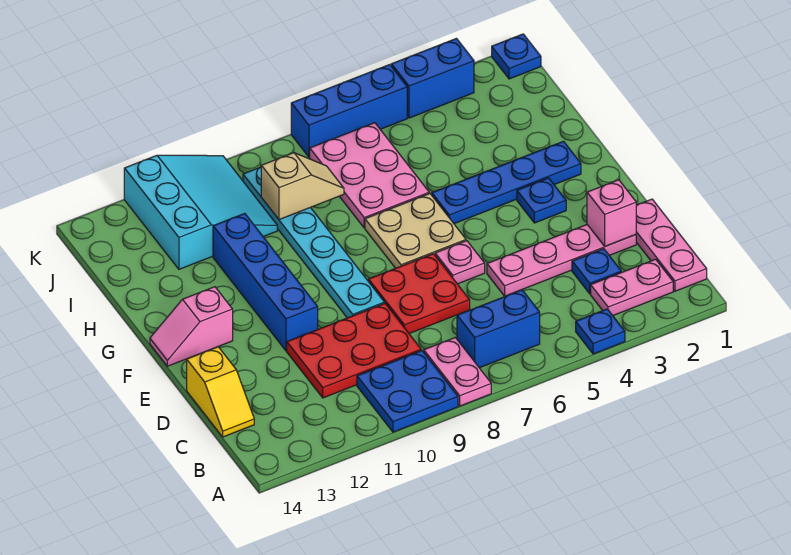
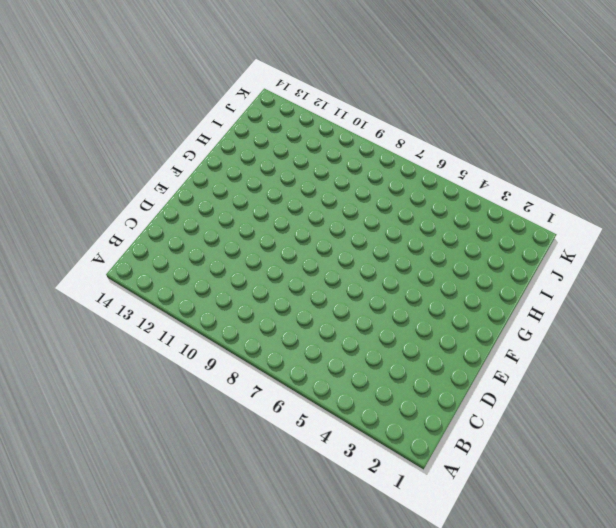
none -> blue 1x1 plate [576,309,625,354]
none -> pink 1x2 plate [424,337,491,406]
none -> blue 2x2 plate [357,351,458,432]

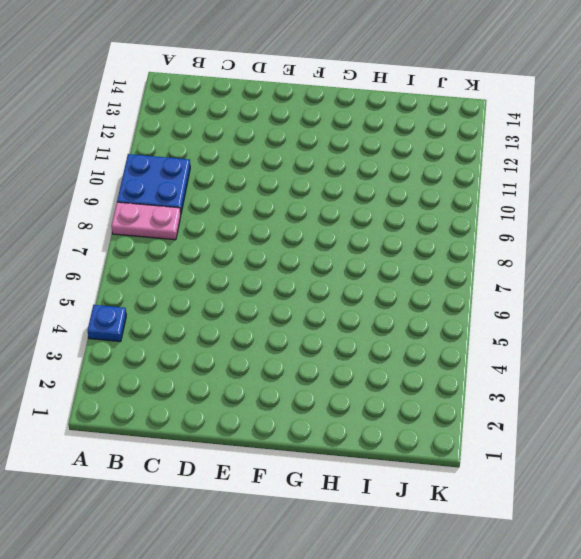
none -> pink 1x3 plate [636,199,707,291]
none -> pink 1x2 plate [591,259,673,315]
none -> blue 1x2 brick [457,290,540,368]

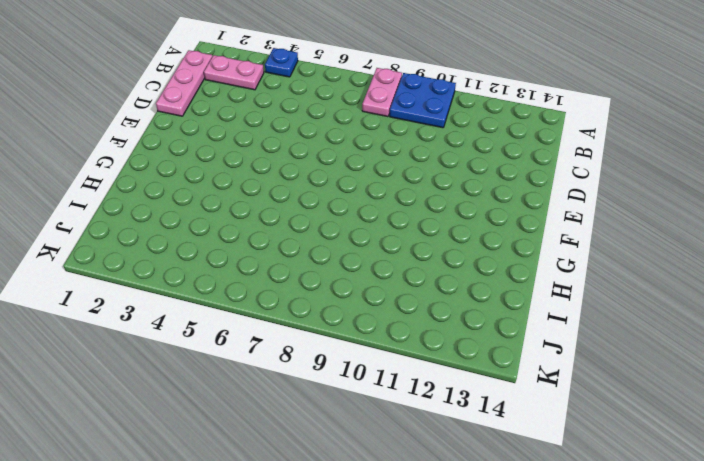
none -> blue 1x2 brick [457,290,540,368]
none -> blue 1x1 plate [572,249,621,294]
none -> red 2x3 plate [287,303,421,398]

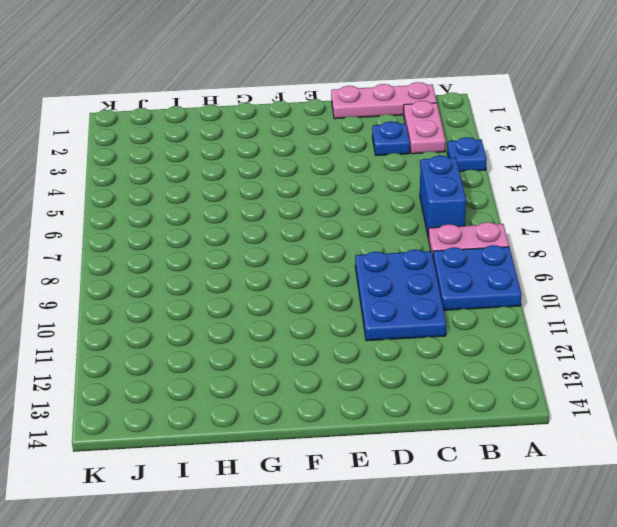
blue 2x3 plate [355,250,446,341] -> red 2x3 plate [287,303,421,398]
none -> yellow 1x2 slope [187,347,254,437]
none -> pink 1x4 plate [487,225,636,296]
none -> red 2x2 plate [368,254,470,334]

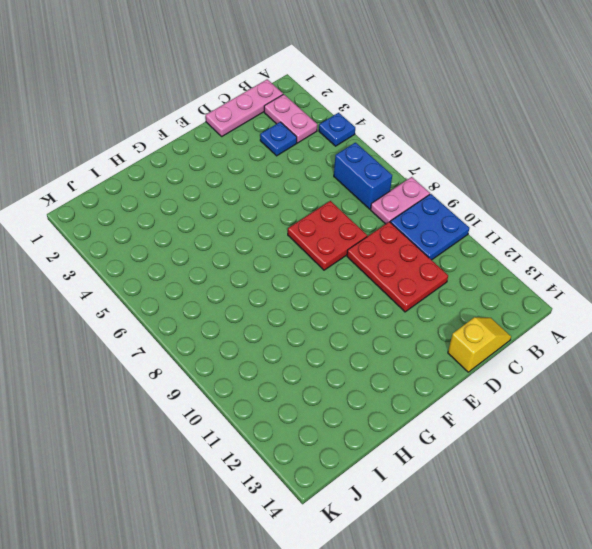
none -> pink 1x4 plate [487,225,636,296]
none -> pink 1x1 plate [435,241,485,284]
none -> cyan 1x6 plate [243,167,384,318]

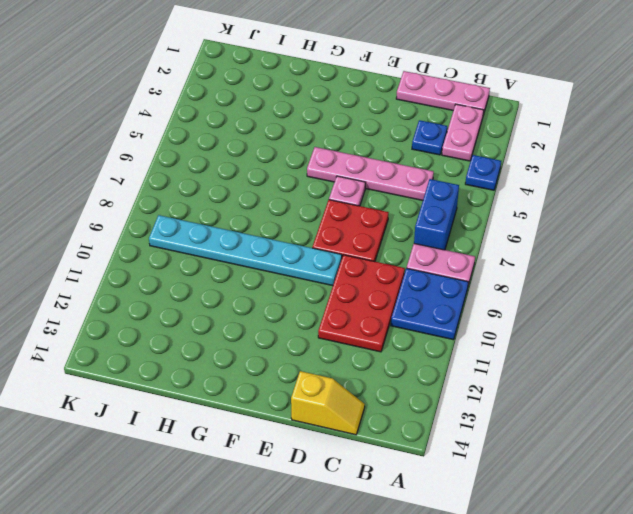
pink 1x4 plate [307,147,434,200] -> pink 1x4 plate turned to [487,225,636,296]
none -> blue 1x4 brick [213,213,318,351]
none -> blue 1x1 plate [517,178,566,223]
none -> tan 2x2 plate [365,193,466,268]

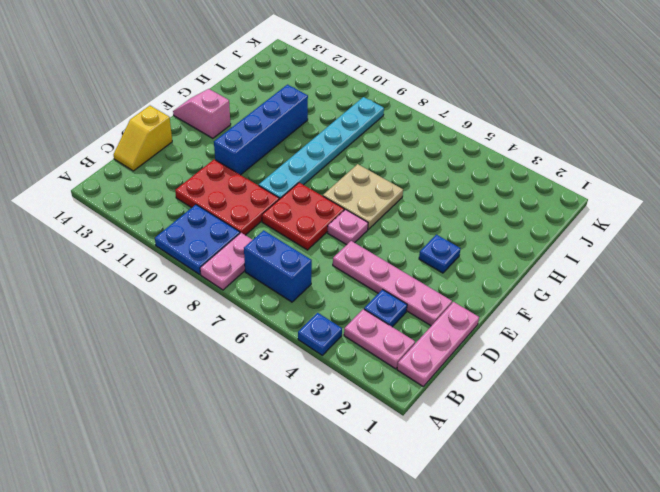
none -> blue 1x4 plate [432,141,581,224]
none -> pink 2x3 plate [310,123,429,228]
none -> cyan 3x3 slope [124,155,277,269]

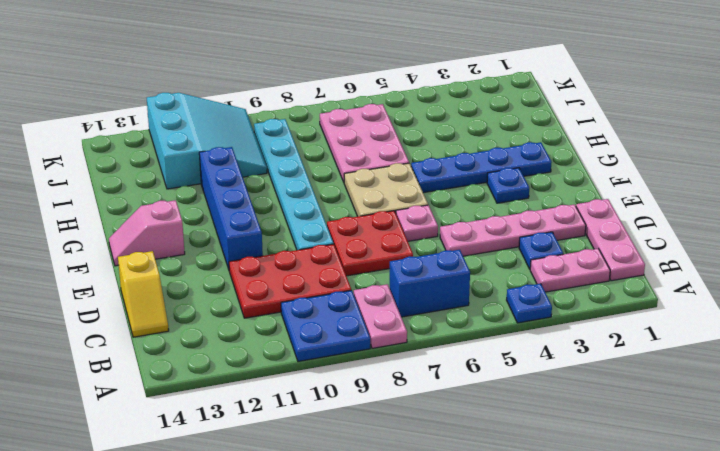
none -> blue 1x1 plate [492,34,541,79]
none -> blue 1x2 brick [391,38,474,118]
none -> blue 1x3 brick [291,65,407,157]

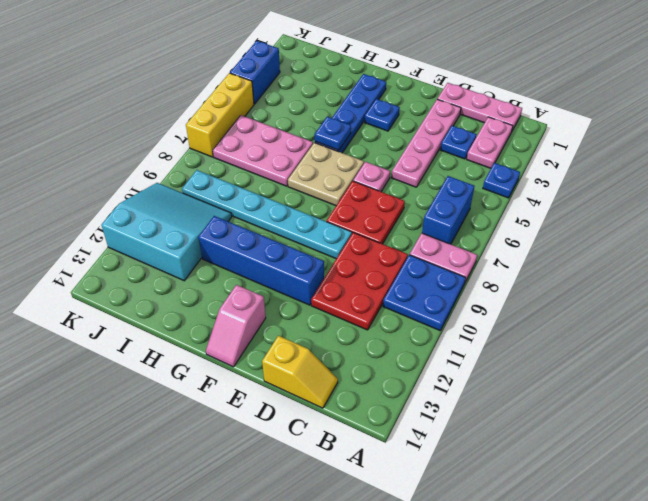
blue 1x1 plate [315,117,351,150] -> blue 1x1 plate moved to [492,34,541,79]
yellow 1x3 brick [186,73,254,157] -> blue 1x3 brick [291,65,407,157]
none -> pink 1x1 brick [587,180,636,246]
none -> tan 1x2 slope [261,153,344,220]

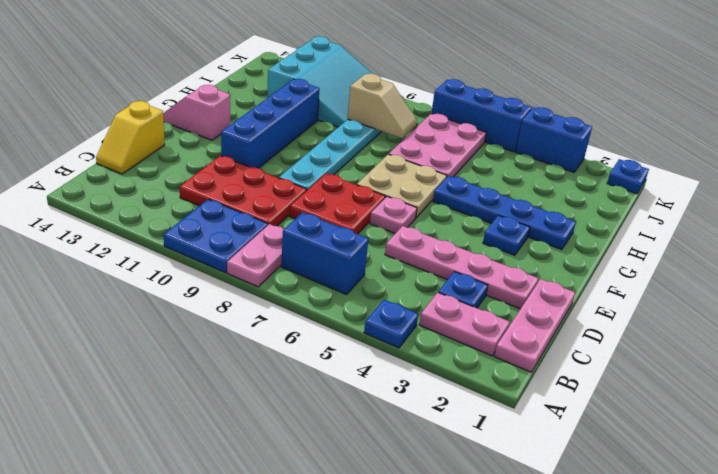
none -> pink 1x1 brick [587,180,636,246]

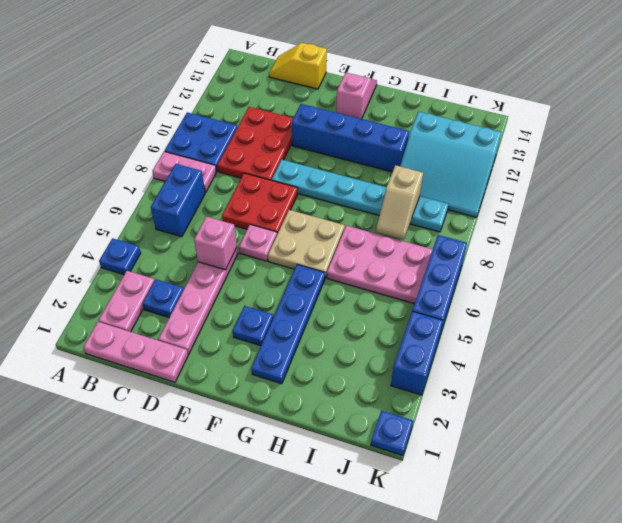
pink 1x1 brick [194,217,237,270] -> pink 1x1 brick moved to [587,180,636,246]

